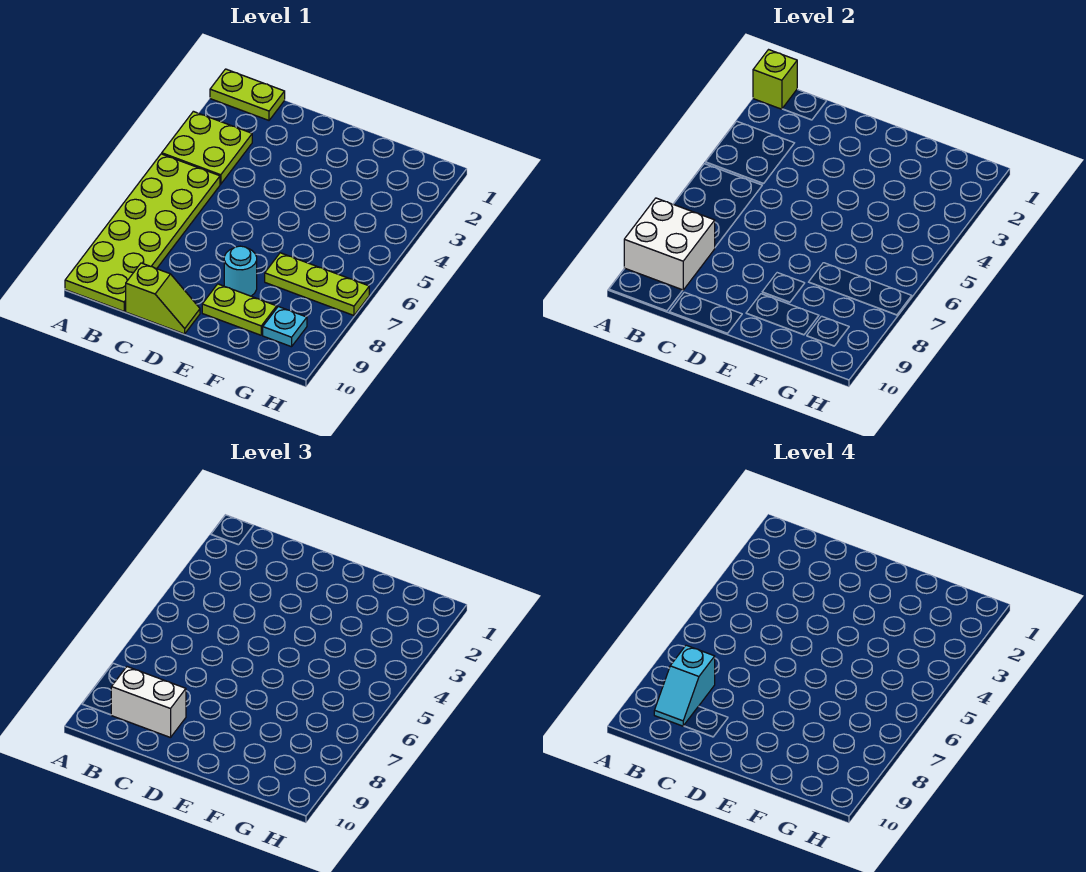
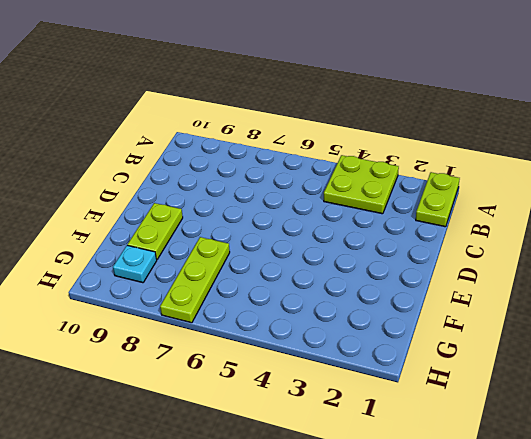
none -> lime 2x6 plate [65,154,220,311]
none -> lime 1x2 slope [126,263,200,334]
none -> cyan 1x1 round brick [224,246,257,296]

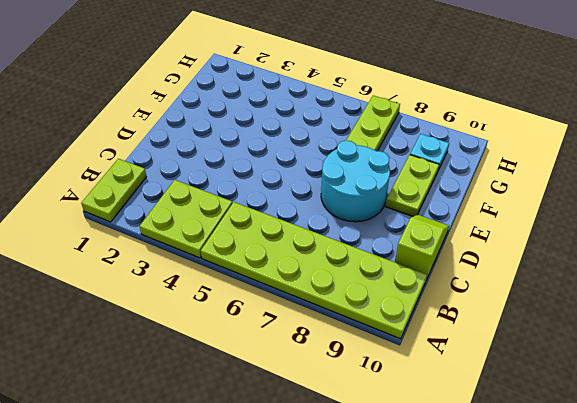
cyan 2x2 round brick [321,140,390,222] -> cyan 1x1 round brick [224,246,257,296]
none -> lime 1x1 brick [753,50,797,109]
none -> white 2x2 brick [624,198,715,290]
none -> white 1x2 brick [111,667,186,738]

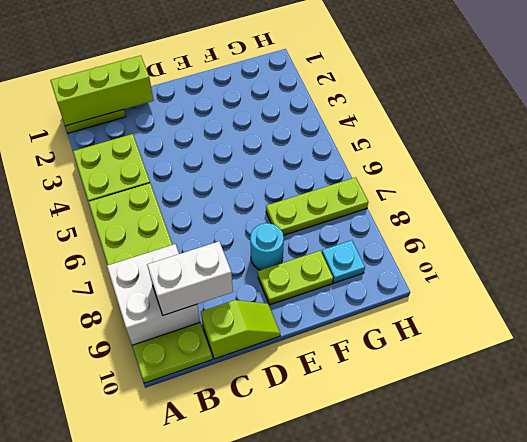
lime 1x3 brick [50,55,154,126] -> lime 1x1 brick [753,50,797,109]
none -> cyan 1x2 slope [654,645,715,726]

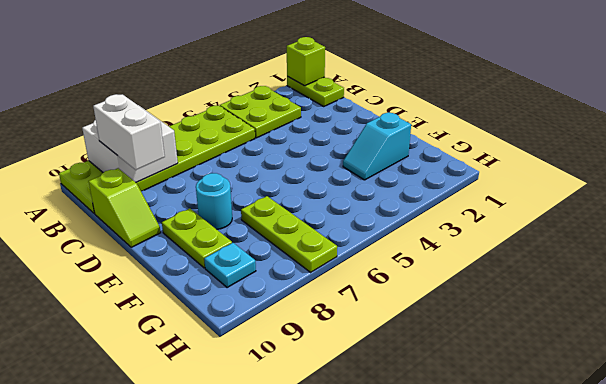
cyan 1x2 slope [343,113,411,180] -> cyan 1x2 slope moved to [654,645,715,726]

